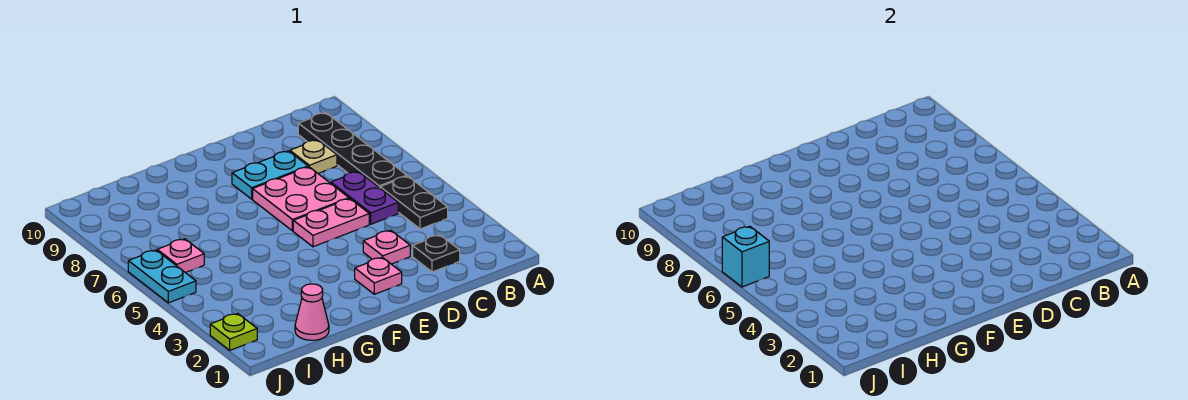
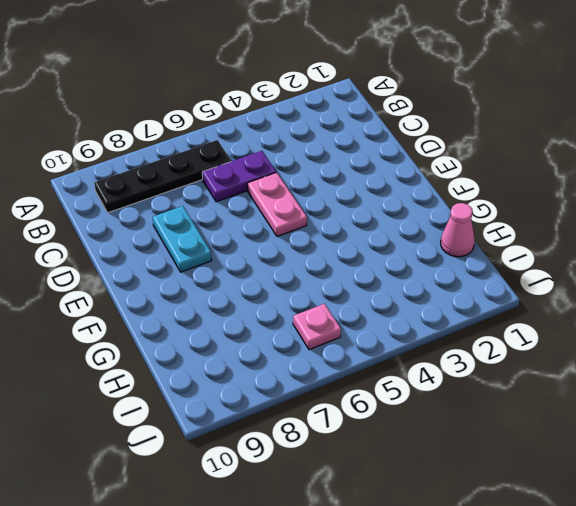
none -> black 1x2 plate [380,176,448,229]
none -> black 1x1 plate [413,235,460,272]
none -> tan 1x1 plate [290,140,337,173]

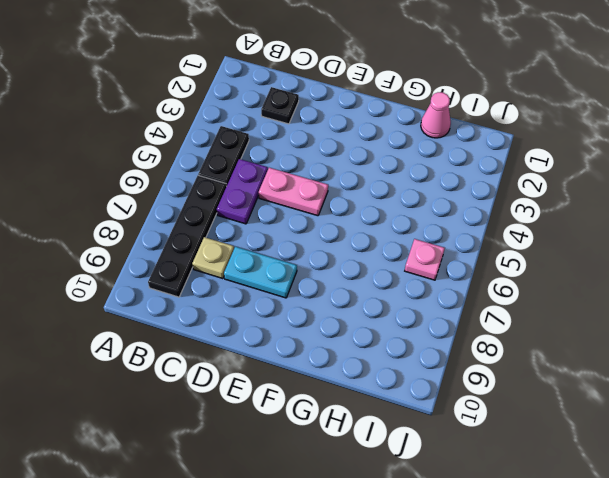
none -> pink 1x1 plate [363,230,410,264]
none -> pink 2x2 plate [253,167,349,231]
none -> pink 1x1 plate [355,257,402,294]

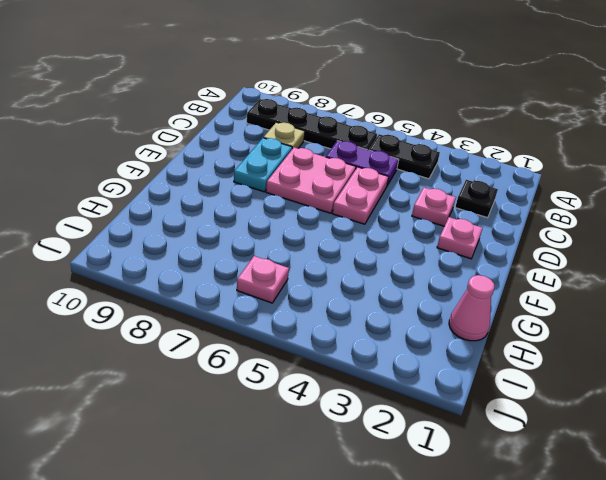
none -> lime 1x1 plate [210,313,257,350]
none -> cyan 1x2 plate [128,250,196,303]
none -> cyan 1x1 brick [722,226,769,287]

